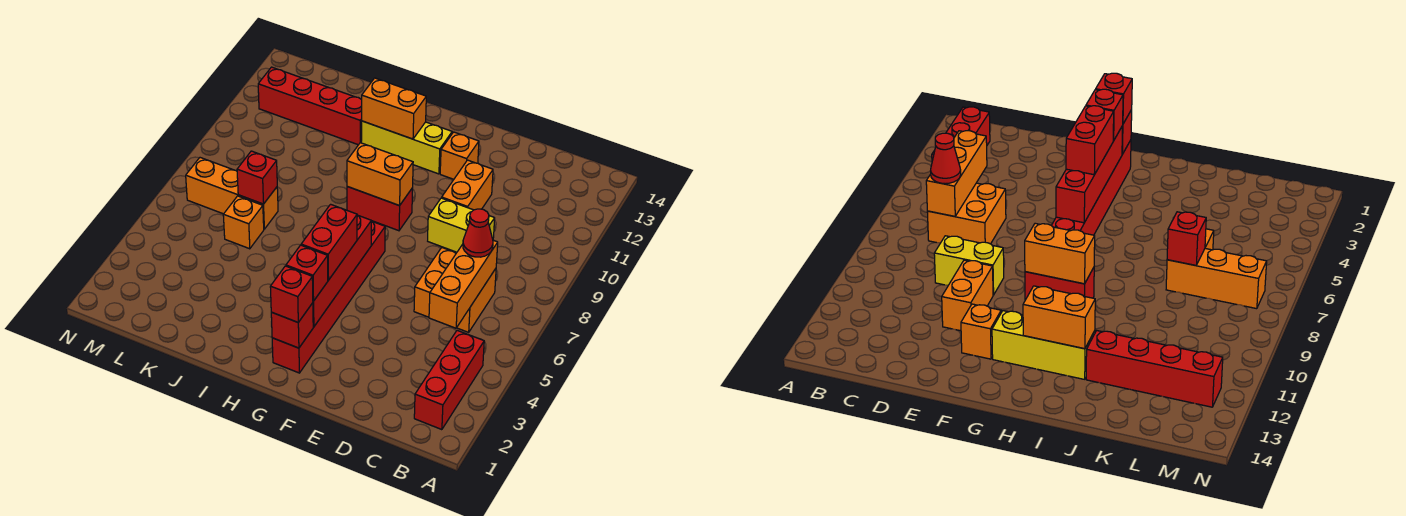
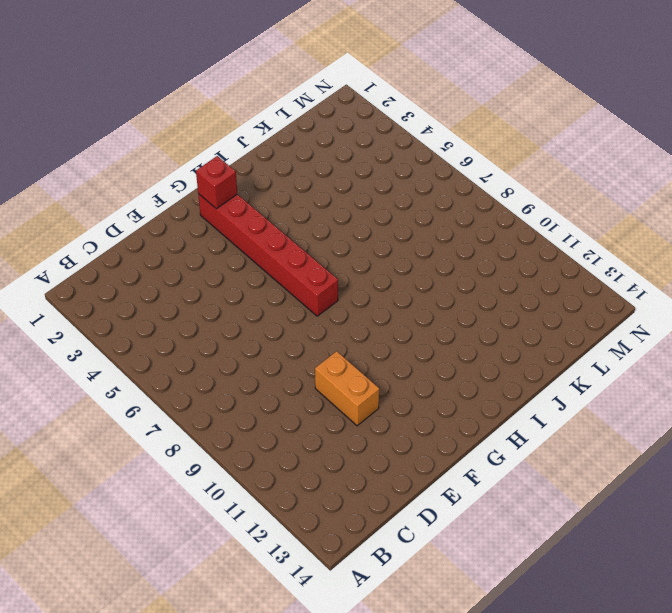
none -> red 1x3 brick [414,330,484,430]
none -> orange 2x2 brick [414,248,496,332]
none -> yellow 1x2 brick [428,198,495,252]

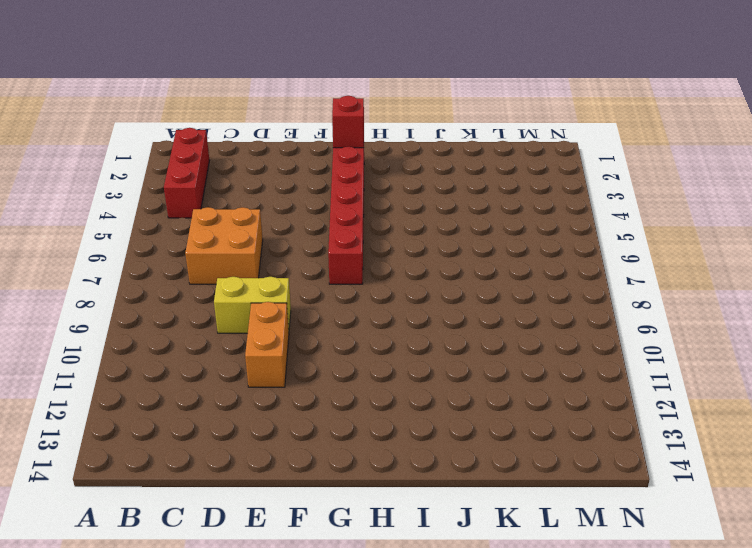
none -> orange 1x1 brick [440,132,479,179]
none -> red 1x2 brick [347,187,413,231]
none -> yellow 1x3 brick [361,121,452,174]

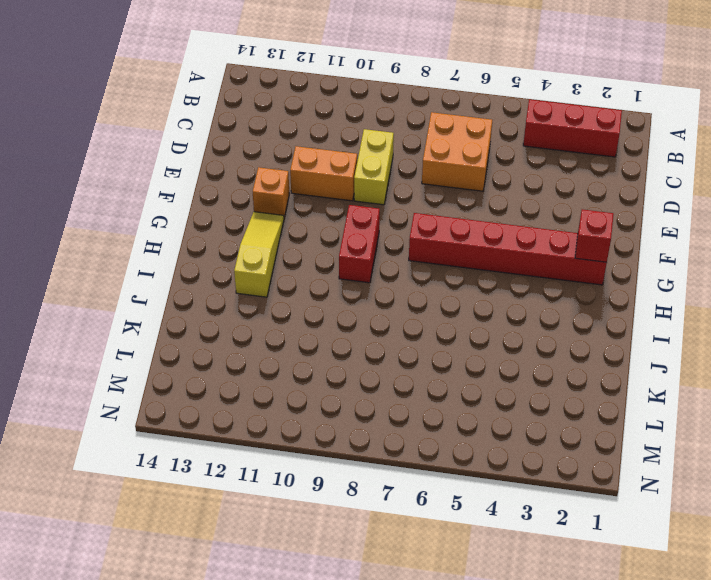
yellow 1x3 slope [234,212,284,297] -> yellow 1x3 brick [361,121,452,174]
none -> red 1x4 brick [258,67,362,145]
none -> orange 1x1 brick [223,196,264,249]
none -> orange 1x3 brick [186,158,278,229]

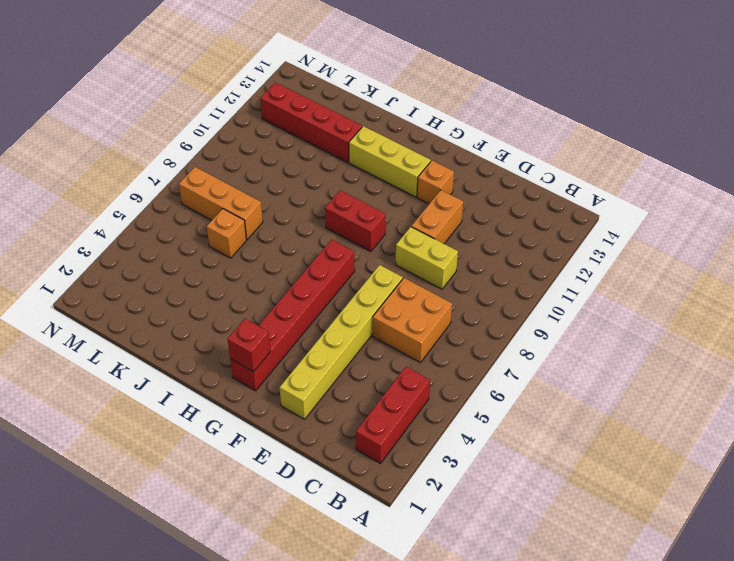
yellow 1x6 brick [280,265,403,419] -> none
none -> orange 1x3 brick [429,240,498,328]
none -> red 1x4 brick [313,216,372,327]
none -> orange 1x2 brick [347,143,413,206]

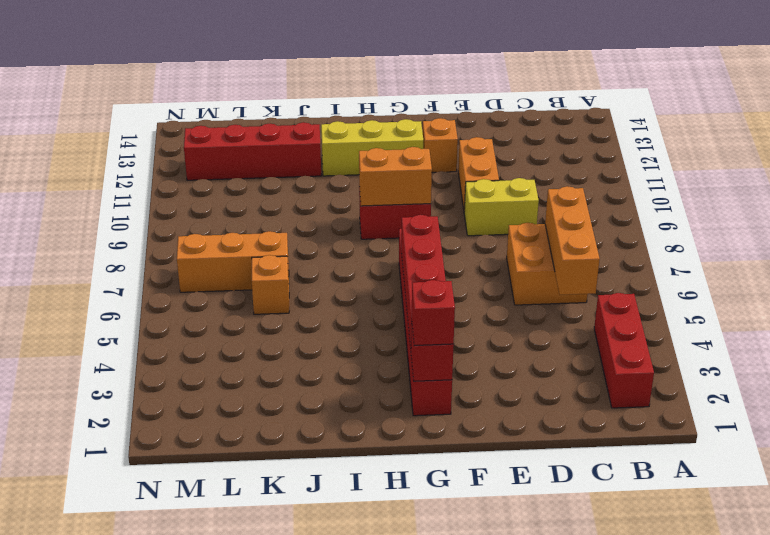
none -> orange 1x2 brick [362,78,426,139]
none -> red 1x1 brick [237,151,277,204]
none -> red 1x1 cone [463,209,493,257]

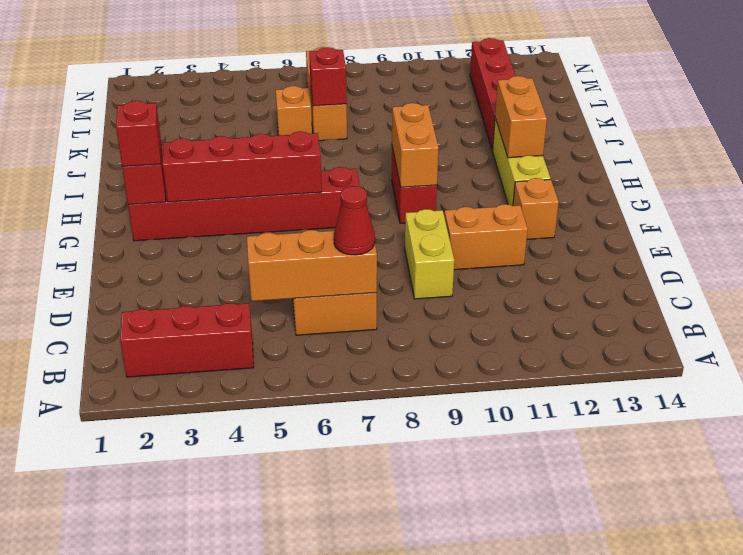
none -> red 1x1 brick [286,245,328,301]
none -> red 1x2 brick [301,204,358,280]

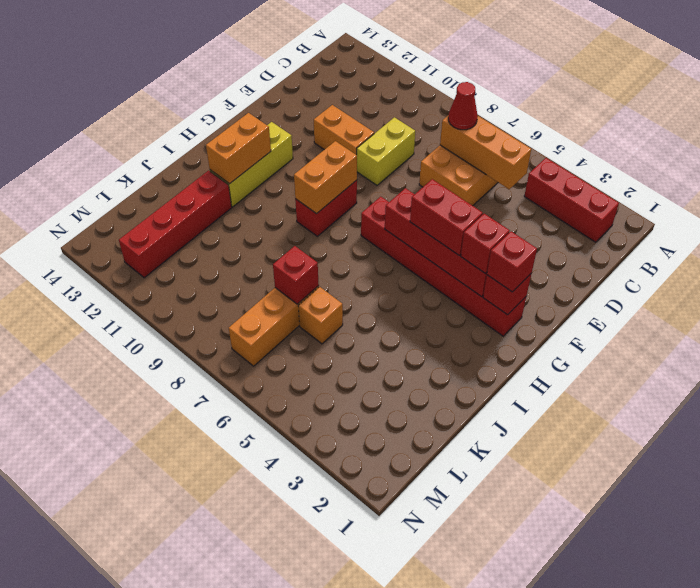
none -> orange 1x1 brick [440,132,479,179]

